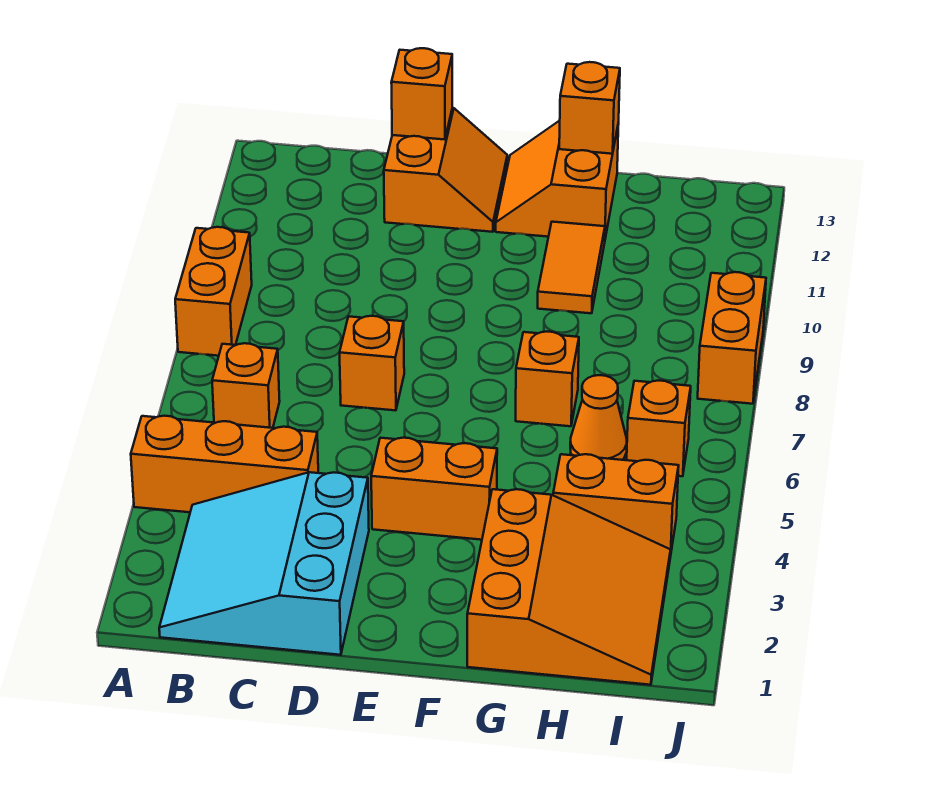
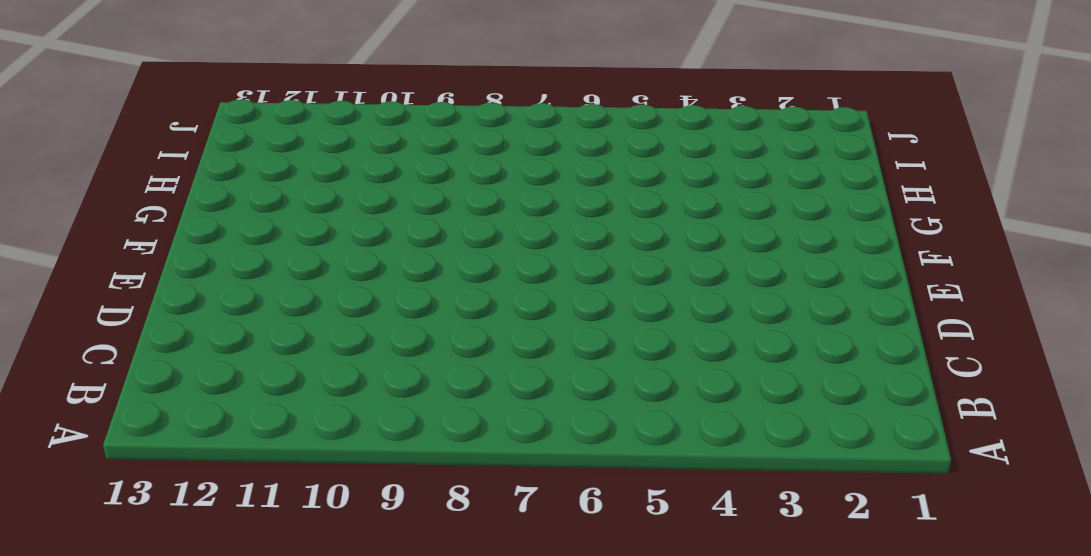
none -> orange 1x3 brick [131,416,318,512]
none -> orange 1x2 brick [175,227,252,356]
none -> cyan 3x3 slope [159,472,369,655]

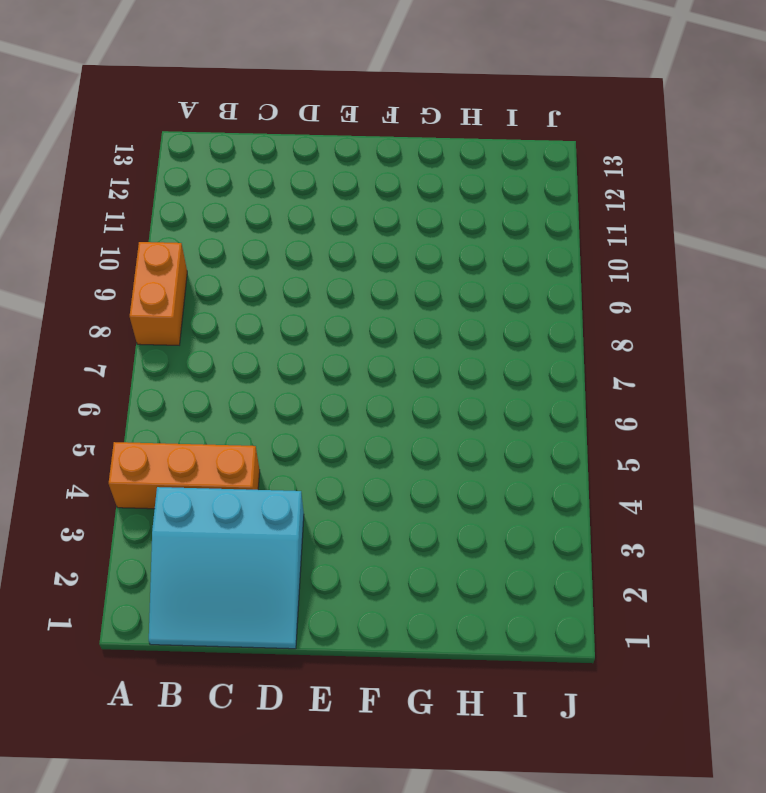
cyan 3x3 slope [149,487,304,649] -> cyan 3x3 slope turned to [159,472,369,655]
none -> orange 1x1 brick [212,343,280,428]
none -> orange 1x1 brick [340,316,404,410]
none -> orange 2x2 slope [384,108,507,232]

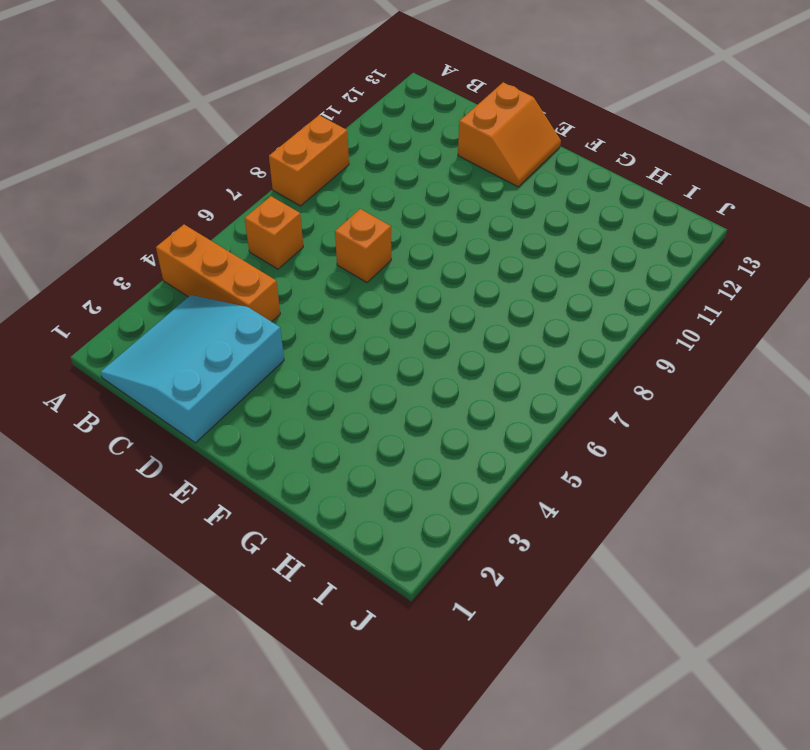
none -> orange 1x2 brick [371,438,497,540]
none -> orange 2x2 slope [496,121,619,238]
none -> orange 3x3 slope [467,489,671,685]

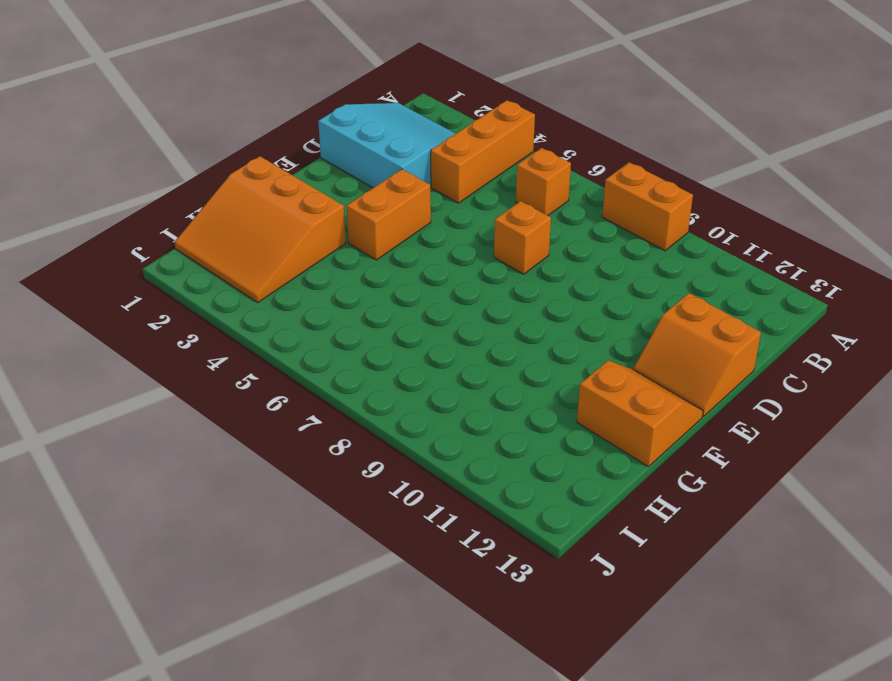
none -> orange 1x1 brick [516,332,579,426]
none -> orange 1x2 tile [538,222,605,313]
none -> orange 1x2 brick [553,454,679,557]

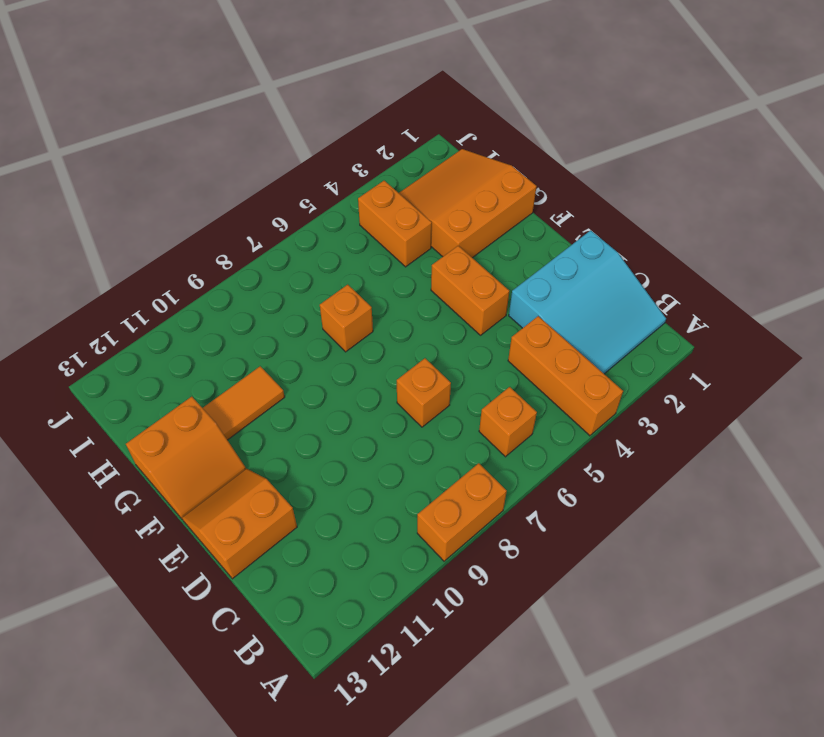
none -> orange 1x1 cone [570,375,627,460]
none -> orange 1x1 brick [627,380,691,476]
none -> orange 1x2 brick [698,272,766,404]

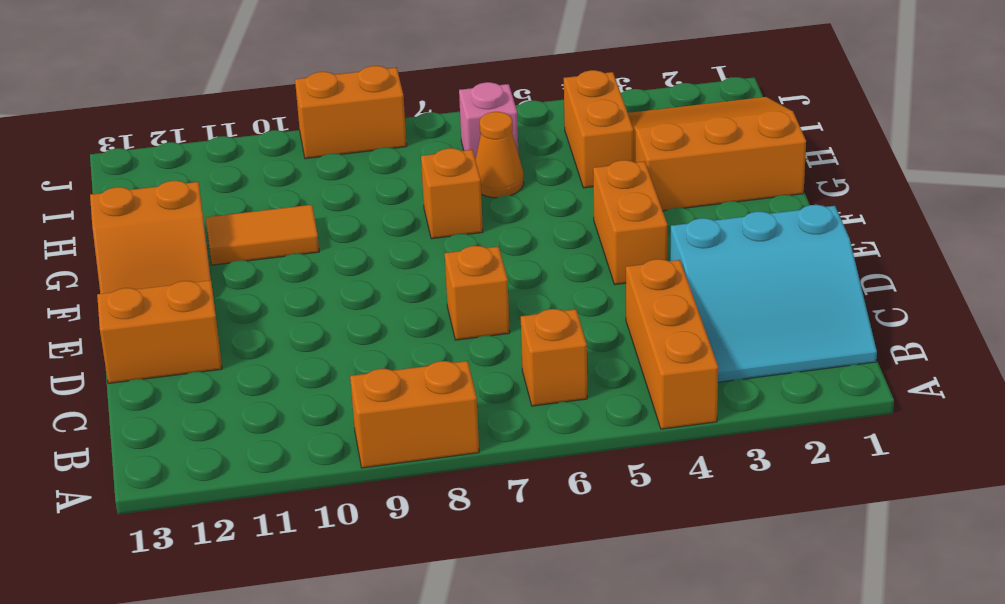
pink 1x1 brick [459,82,519,159] -> orange 1x1 brick [627,380,691,476]
none -> orange 1x1 brick [391,48,452,140]
none -> orange 1x1 brick [559,62,620,154]

